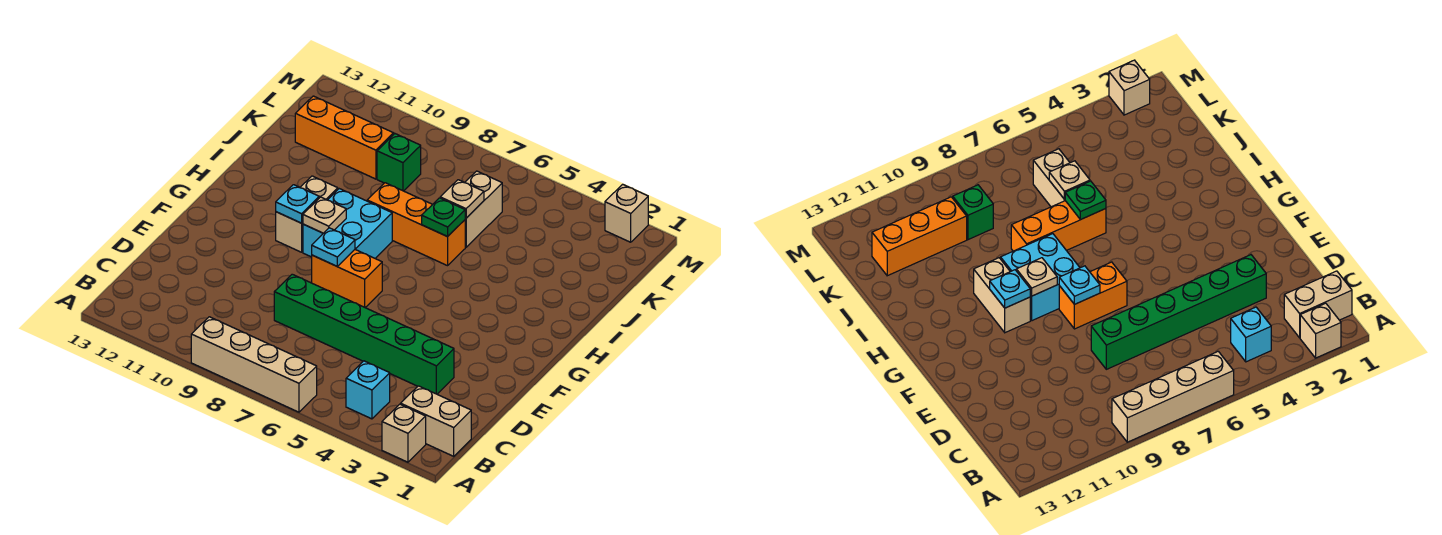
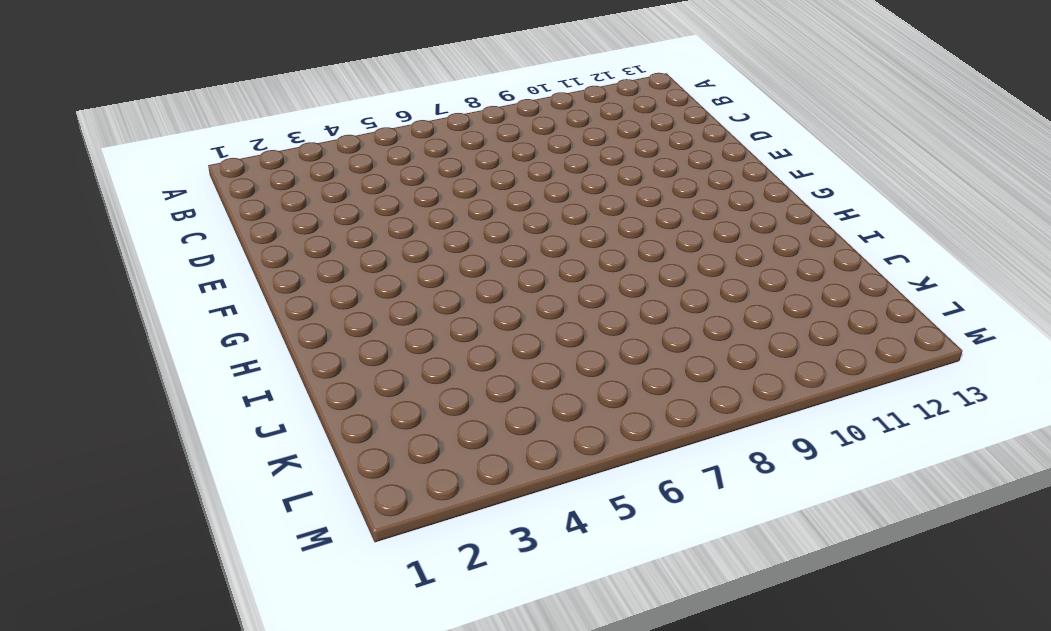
none -> tan 1x1 brick [382,404,426,462]
none -> tan 1x4 brick [191,317,317,412]
none -> tan 1x2 brick [401,386,471,456]

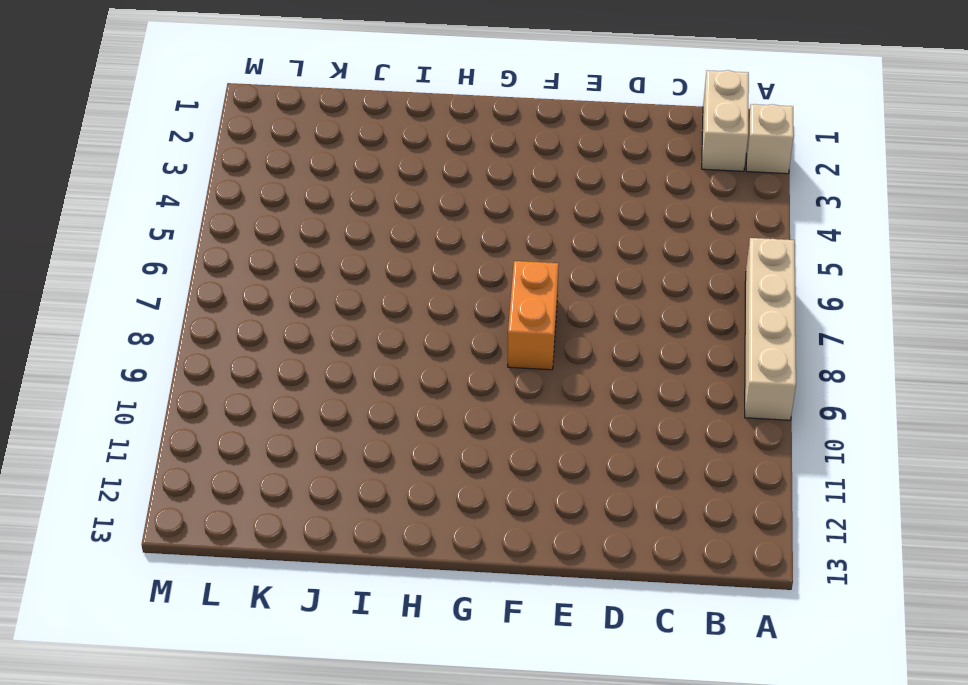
none -> cyan 1x1 brick [346,361,390,419]
none -> green 1x6 brick [274,274,454,394]
none -> cyan 2x2 brick [303,189,392,258]

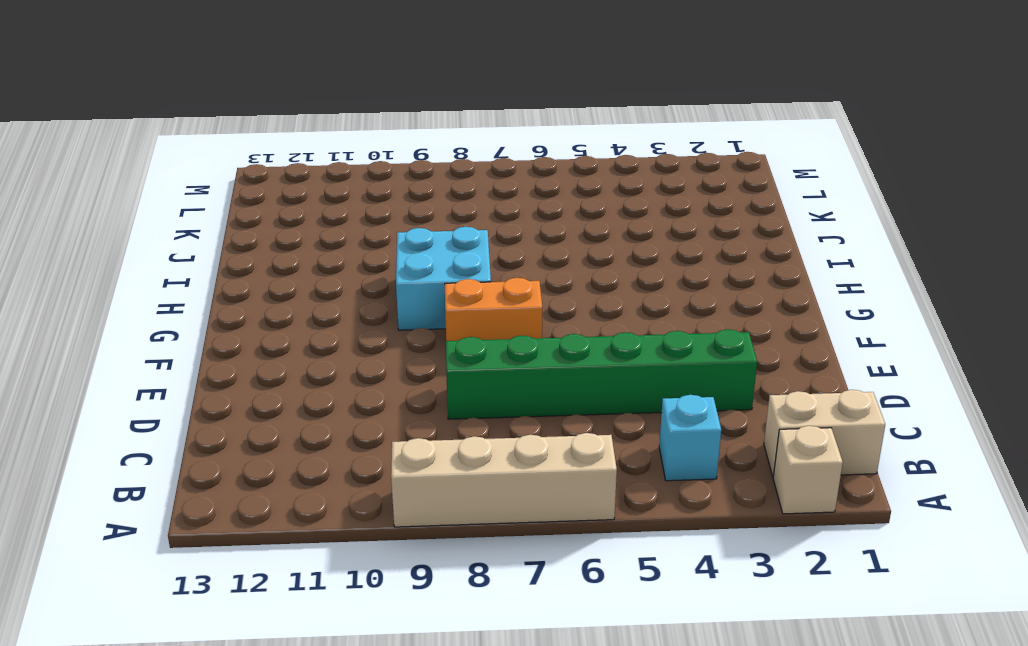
none -> tan 1x2 brick [276,176,338,252]
none -> orange 1x3 brick [367,183,465,266]
none -> tan 1x2 brick [465,171,502,247]

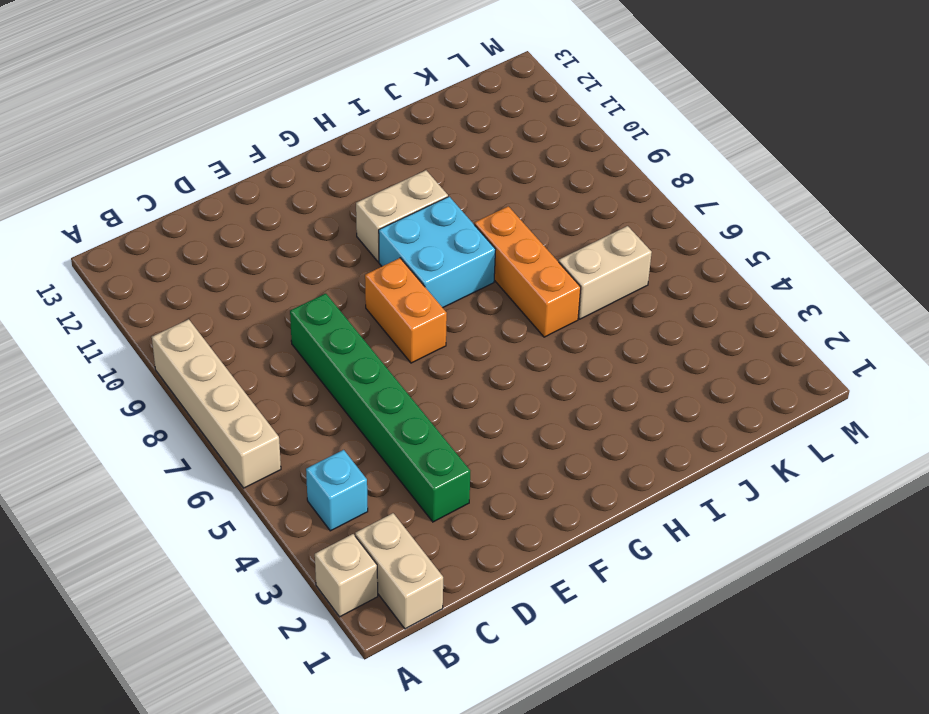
none -> green 1x1 brick [377,134,421,191]
none -> orange 1x3 brick [295,96,394,179]
none -> tan 1x1 brick [605,184,648,242]

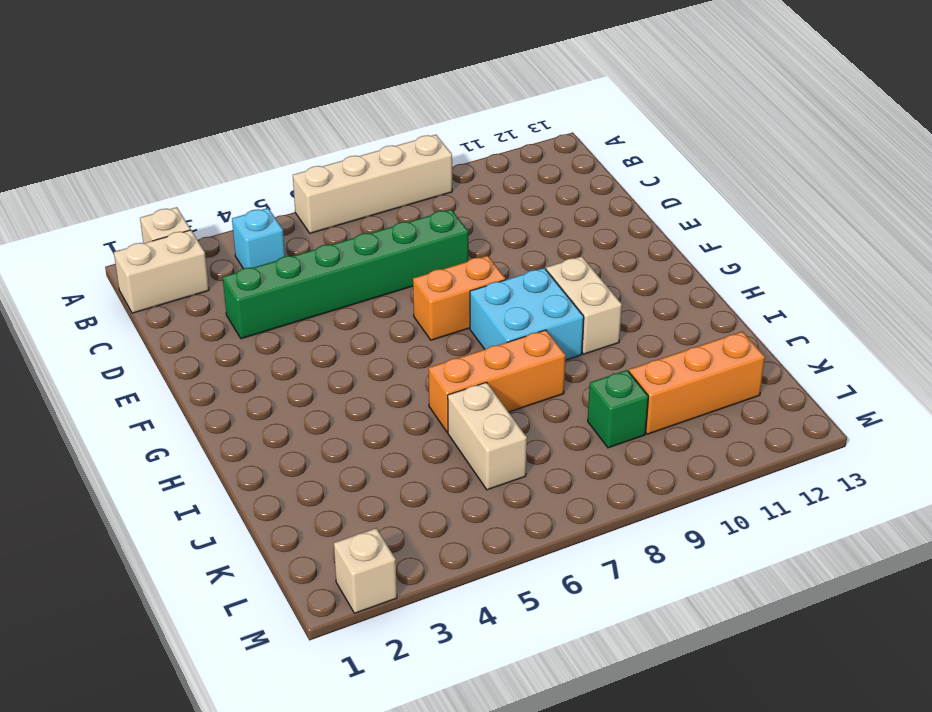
none -> cyan 1x1 plate [312,228,355,266]
none -> tan 1x1 plate [303,197,346,233]
none -> cyan 1x1 plate [276,185,319,223]

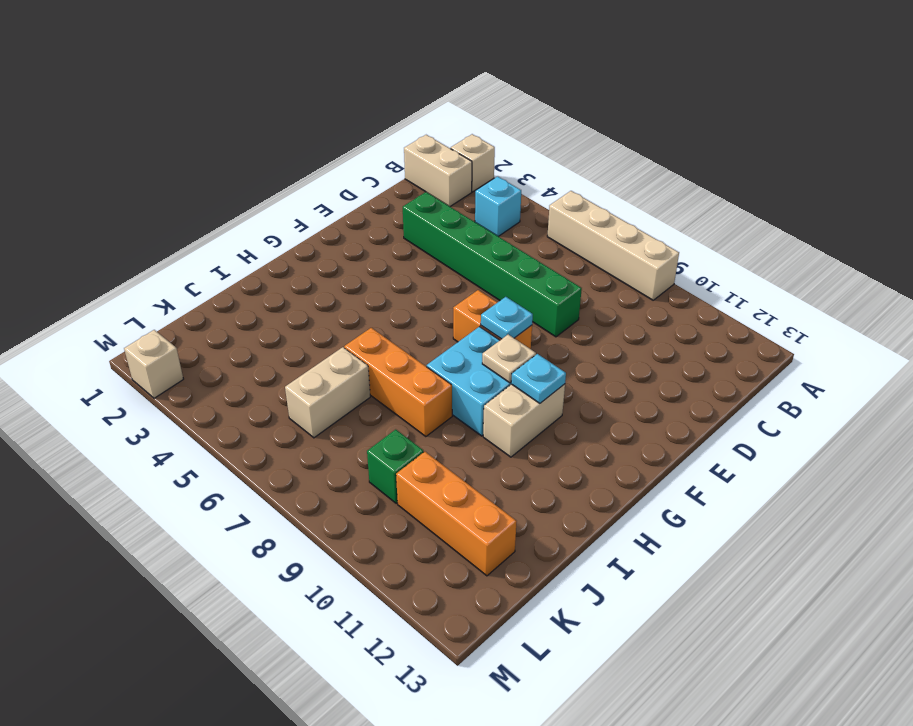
none -> green 1x1 plate [422,198,465,237]
none -> tan 1x1 plate [440,180,484,218]

